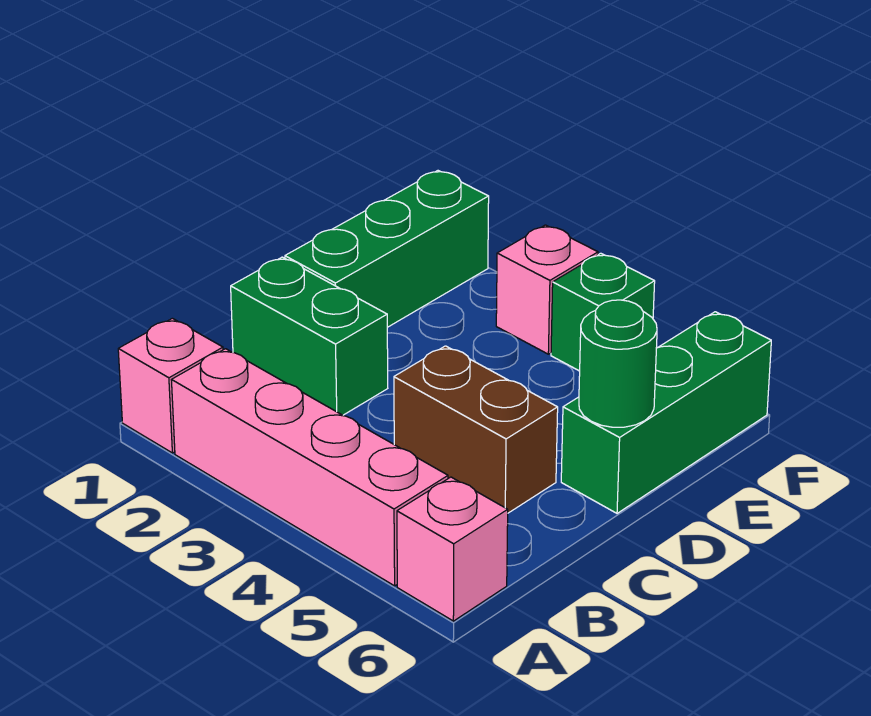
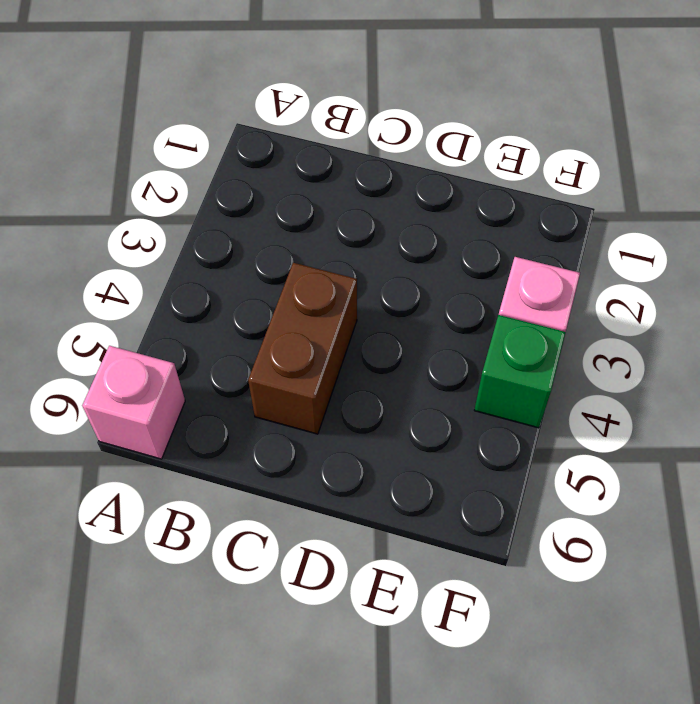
none -> pink 1x1 brick [118,318,223,453]
none -> pink 1x4 brick [172,349,448,586]

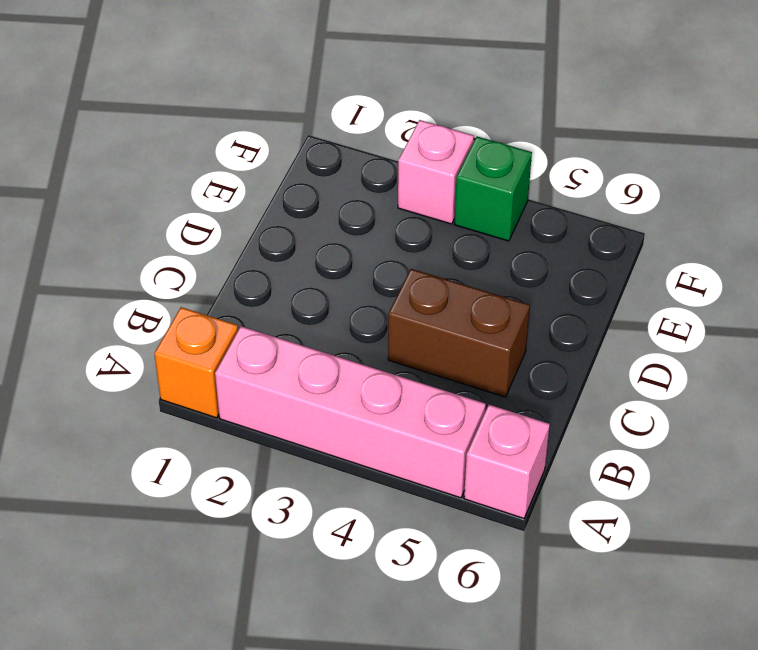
orange 1x1 brick [154,307,238,418] -> pink 1x1 brick [118,318,223,453]
none -> green 1x2 brick [231,257,388,415]
none -> green 1x3 brick [285,171,489,327]

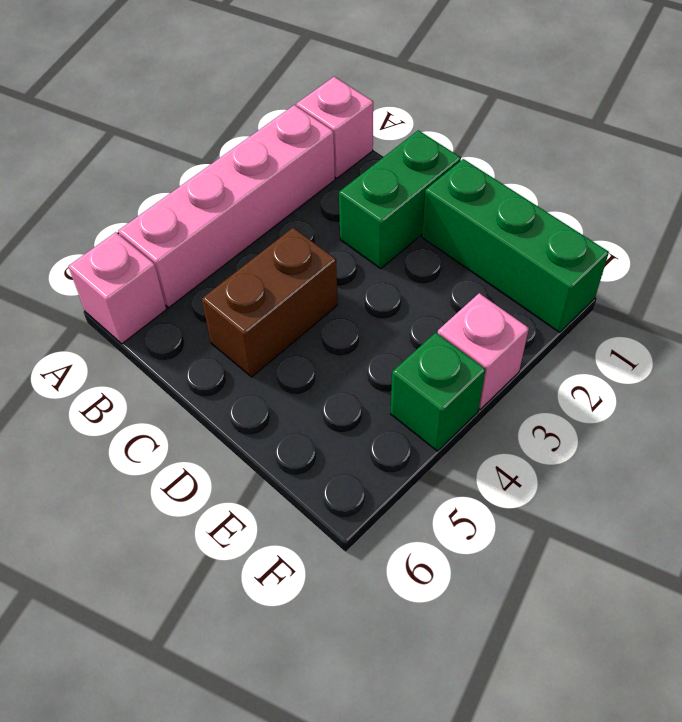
none -> green 1x3 brick [561,312,771,513]
none -> green 1x1 round brick [579,300,657,427]

